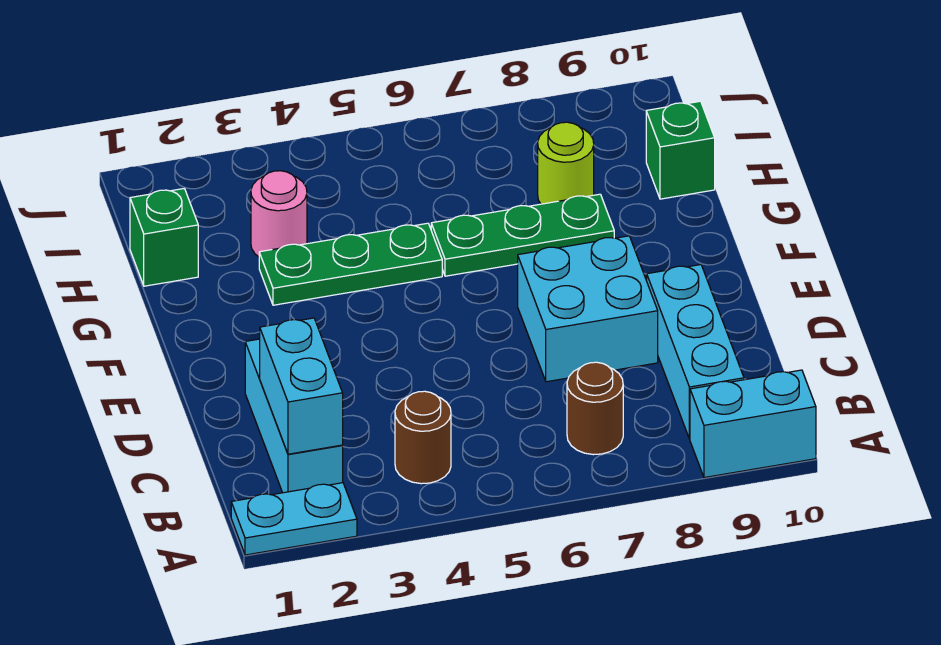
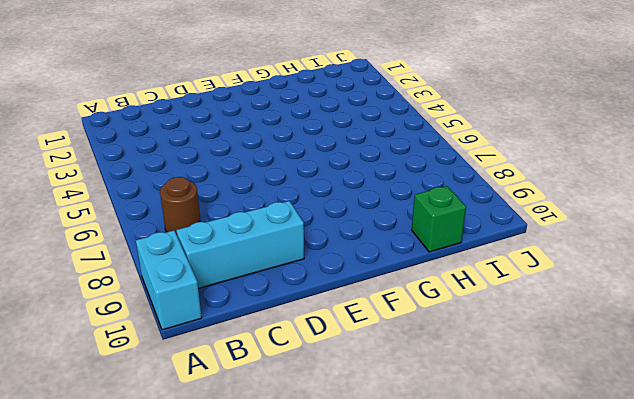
none -> cyan 1x2 plate [231,483,357,555]
none -> cyan 1x3 brick [245,339,343,493]
none -> brown 1x1 round brick [395,391,451,484]

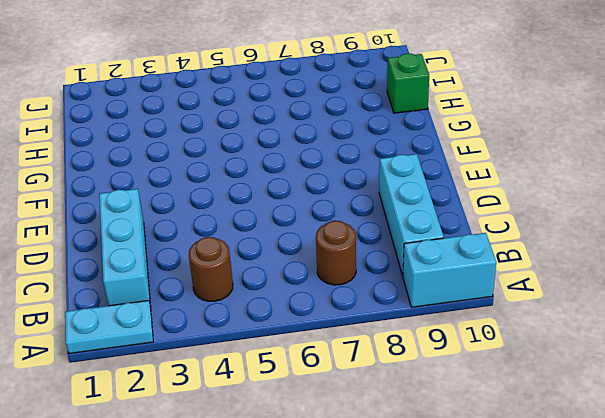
none -> cyan 2x2 brick [518,236,658,382]
none -> green 1x3 plate [259,223,442,305]
none -> green 1x3 plate [431,194,614,276]

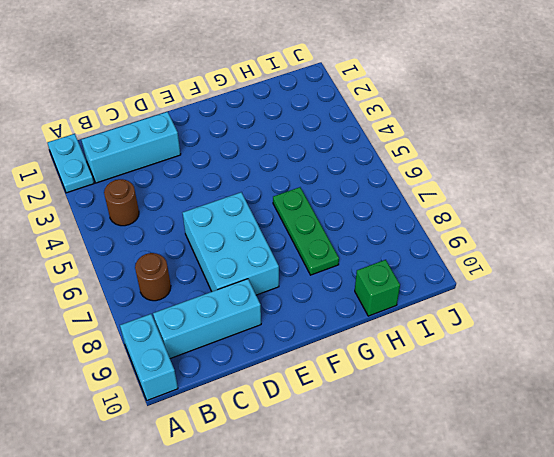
cyan 2x3 brick [183,192,279,295] -> cyan 2x2 brick [518,236,658,382]
none -> green 1x3 plate [259,223,442,305]
none -> green 1x1 brick [130,189,198,286]
none -> pink 1x1 round brick [251,171,307,257]

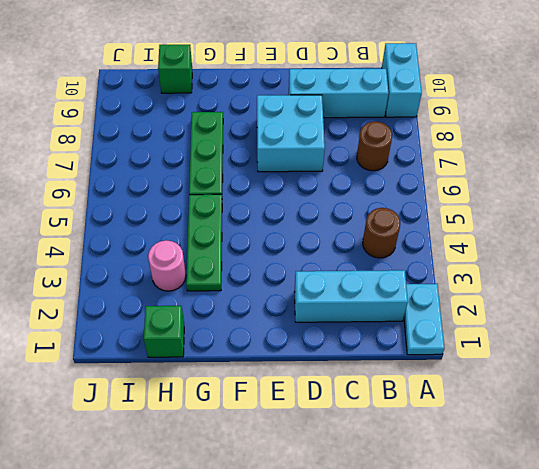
none -> lime 1x1 round brick [538,122,594,204]
none -> cyan 1x2 brick [260,318,343,454]

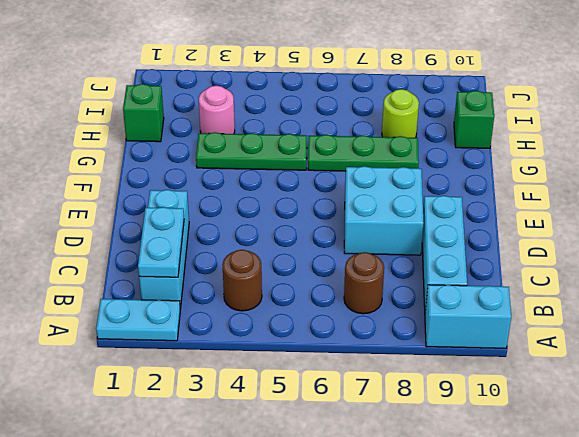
cyan 1x2 plate [138,207,184,277] -> cyan 1x2 brick [260,318,343,454]

